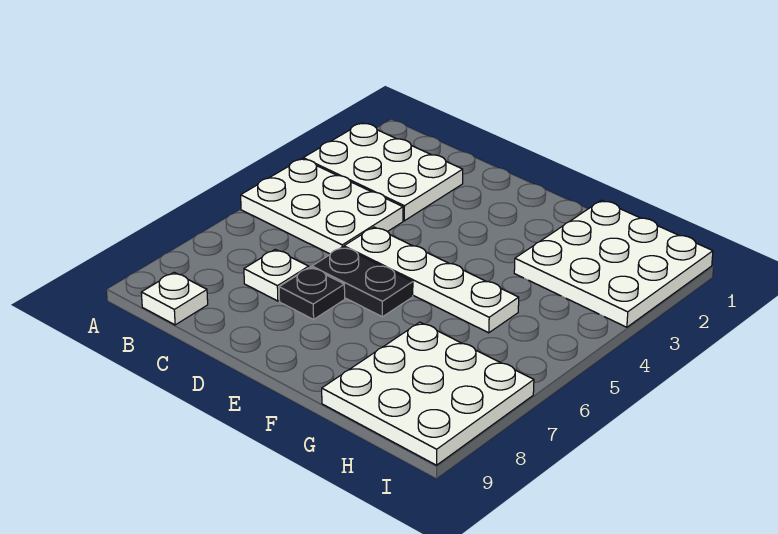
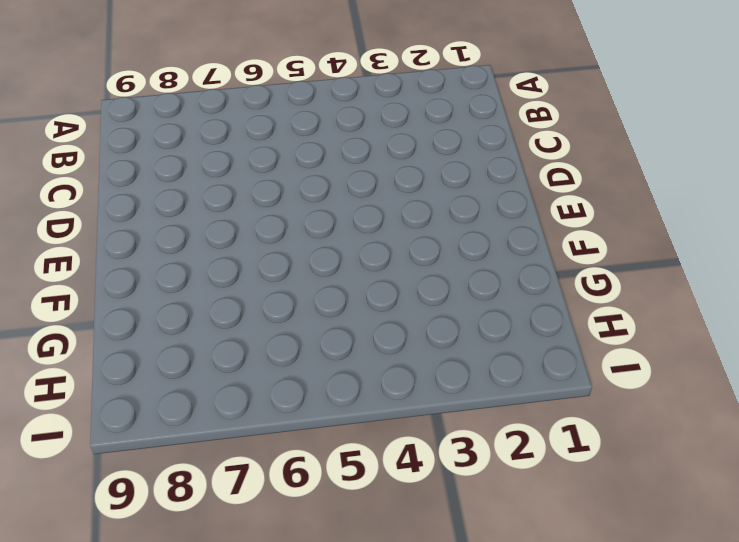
none -> white 2x3 plate [303,123,463,221]
none -> white 2x3 plate [241,159,403,254]

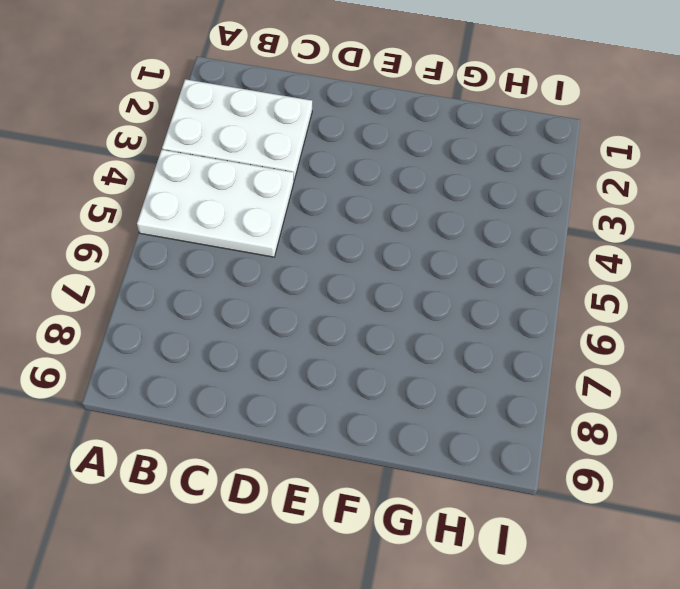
none -> white 1x1 plate [141,272,208,325]
none -> white 1x1 plate [244,249,309,301]

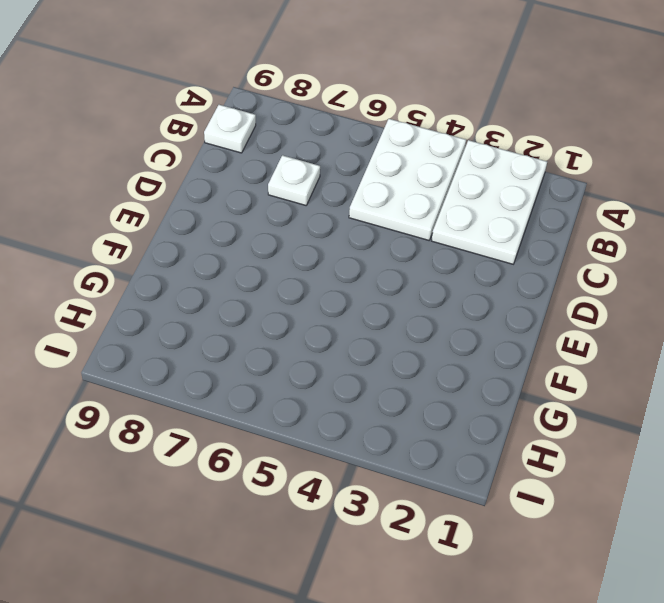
none -> white 1x4 plate [344,227,519,333]
none -> black 1x2 plate [312,247,413,317]

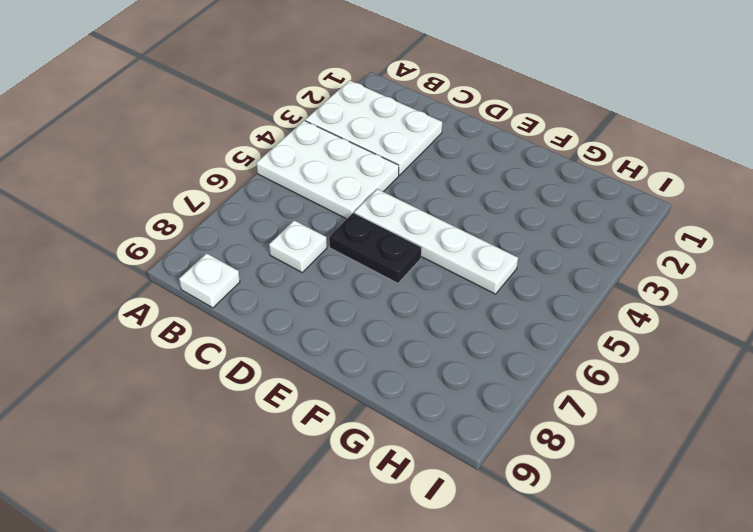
none -> black 1x1 plate [279,267,345,319]
none -> white 3x3 plate [514,200,713,327]

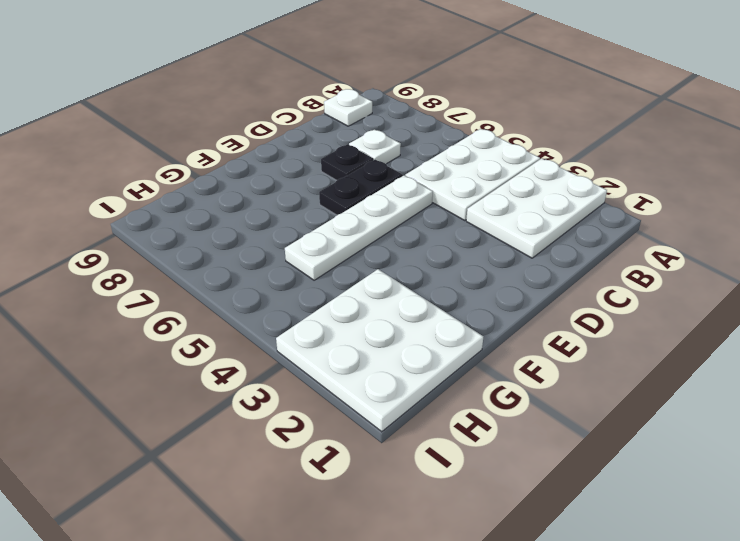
none -> white 3x3 plate [322,322,534,465]

